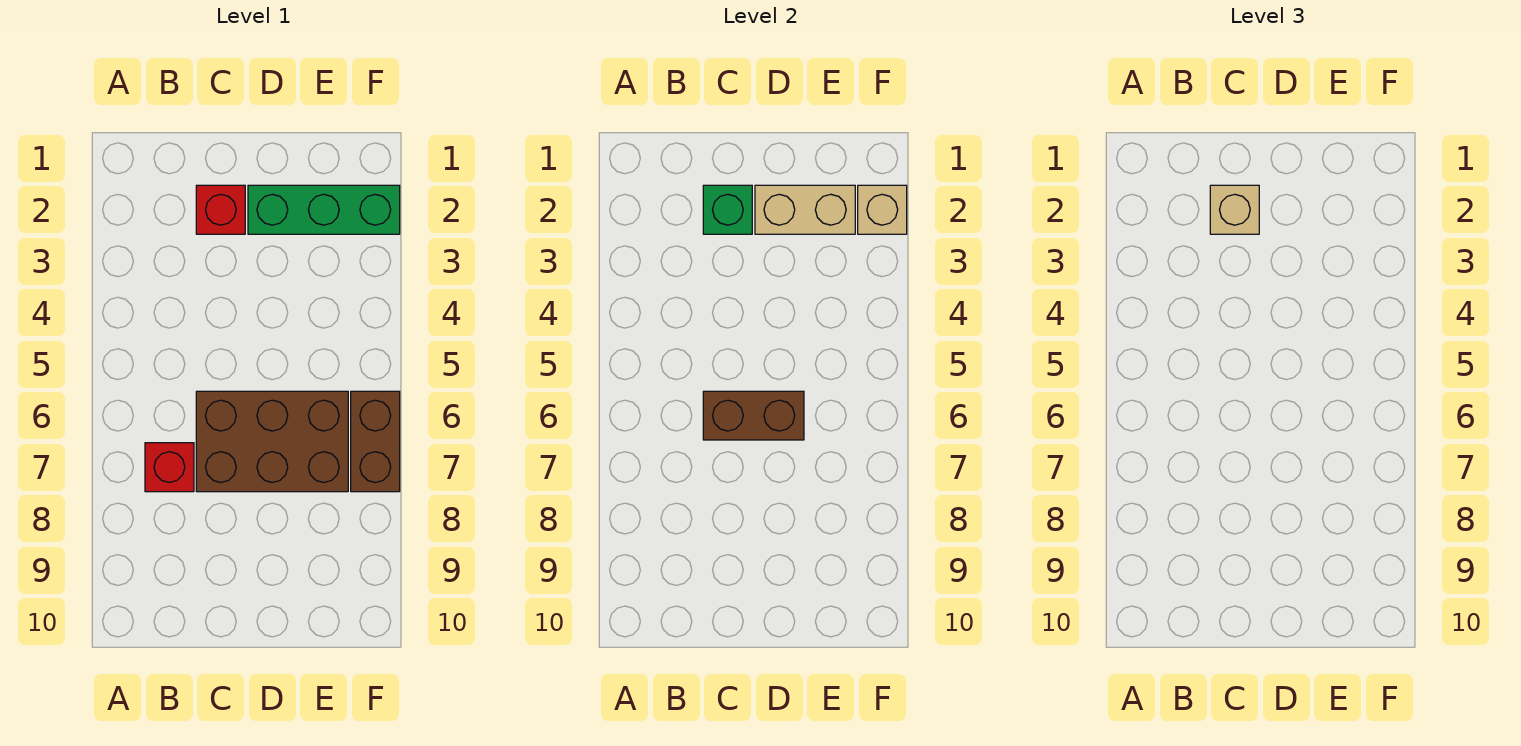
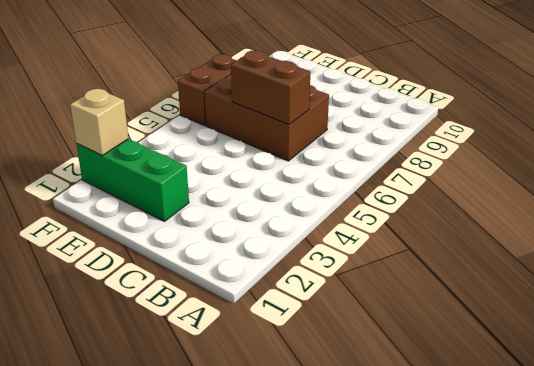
none -> red 1x1 brick [145,443,194,492]
none -> red 1x1 brick [196,185,245,234]

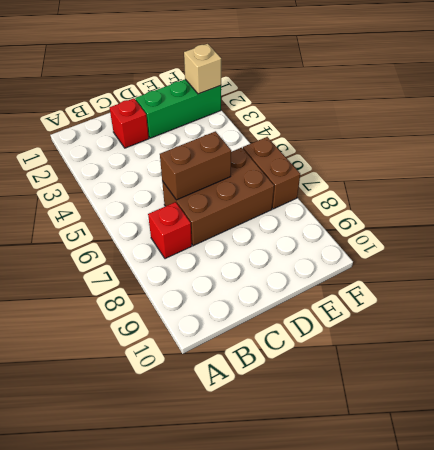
none -> green 1x1 brick [703,185,752,234]
none -> tan 1x2 brick [755,185,855,234]

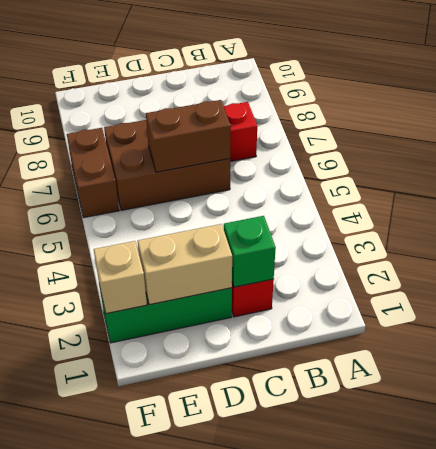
none -> tan 1x1 brick [1210,185,1259,234]

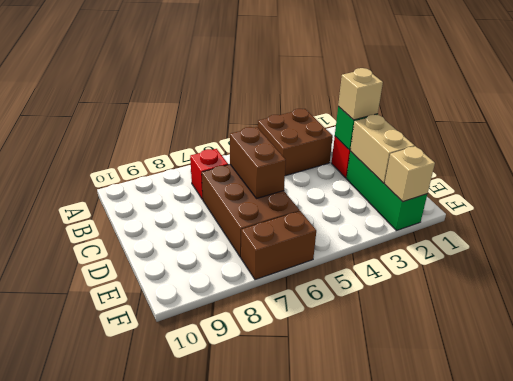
brown 2x2 brick [258,109,333,176] -> none

